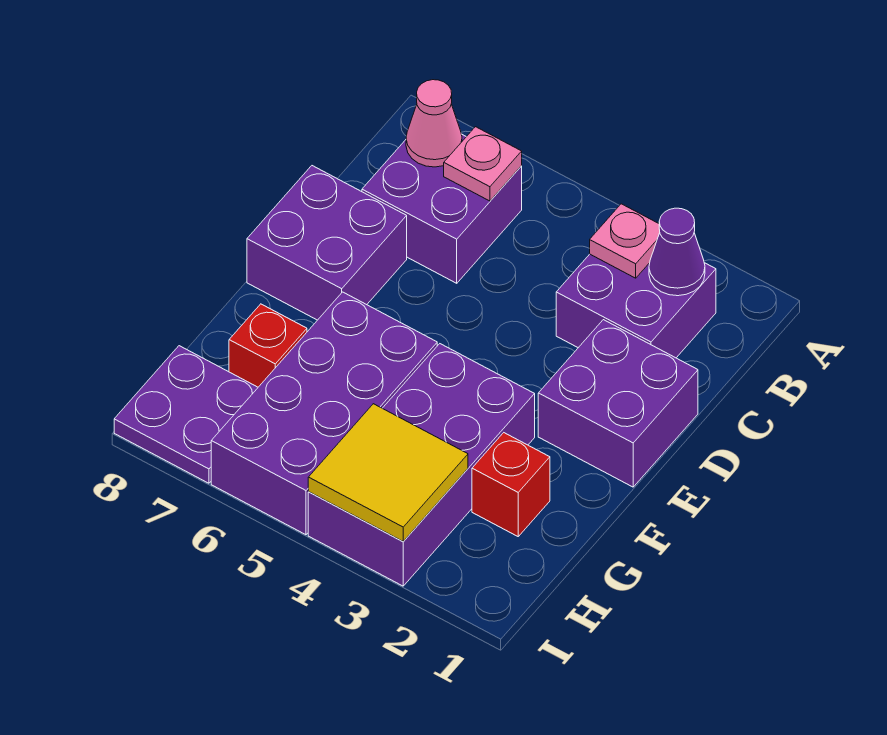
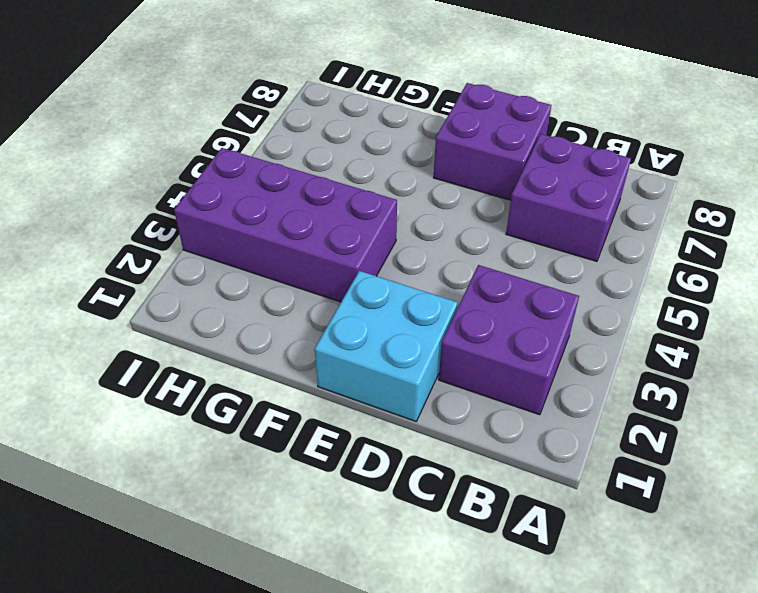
cyan 2x2 brick [315,271,458,421] -> purple 2x2 brick [538,320,698,487]
none -> purple 2x4 brick [211,292,437,535]
none -> red 1x1 brick [472,433,550,536]
none -> red 1x1 brick [229,304,307,387]

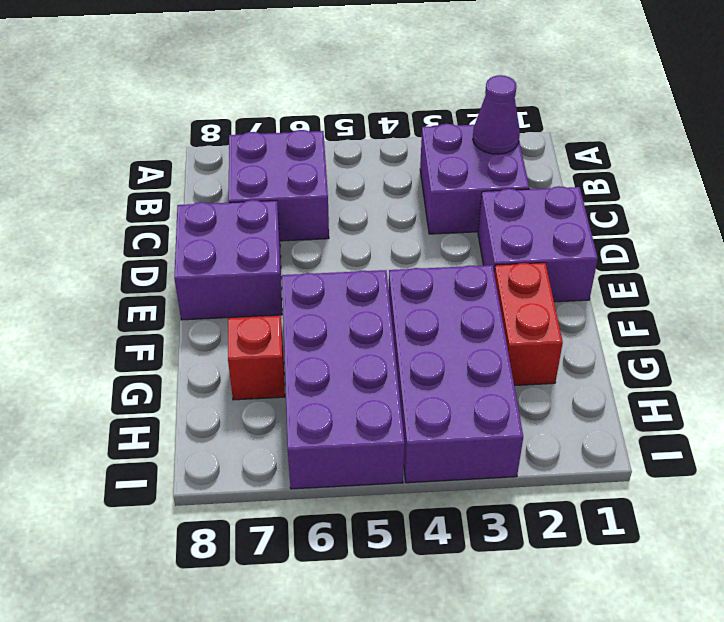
red 1x2 brick [494,263,563,386] -> red 1x1 brick [472,433,550,536]
none -> purple 2x2 plate [114,346,258,483]
none -> pink 1x1 plate [590,204,660,278]
none -> pink 1x1 plate [444,127,522,201]

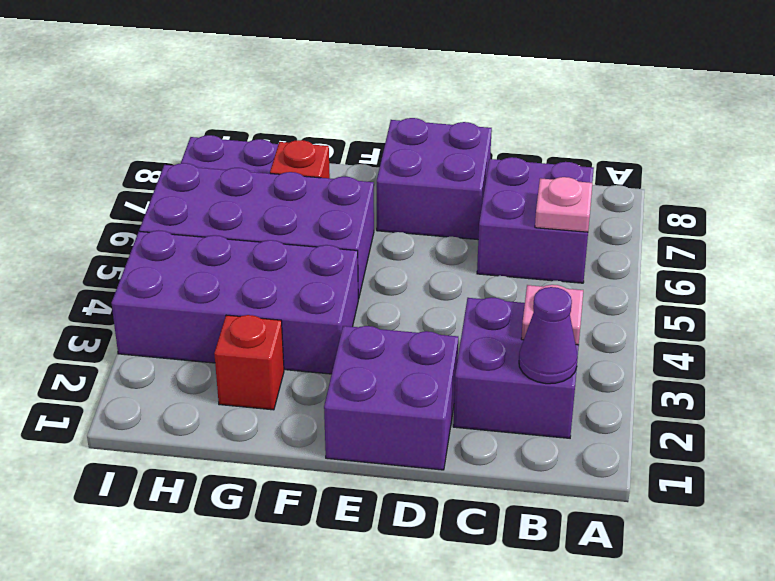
none -> pink 1x1 cone [406,80,462,167]
none -> yellow 2x2 tile [308,404,468,541]

